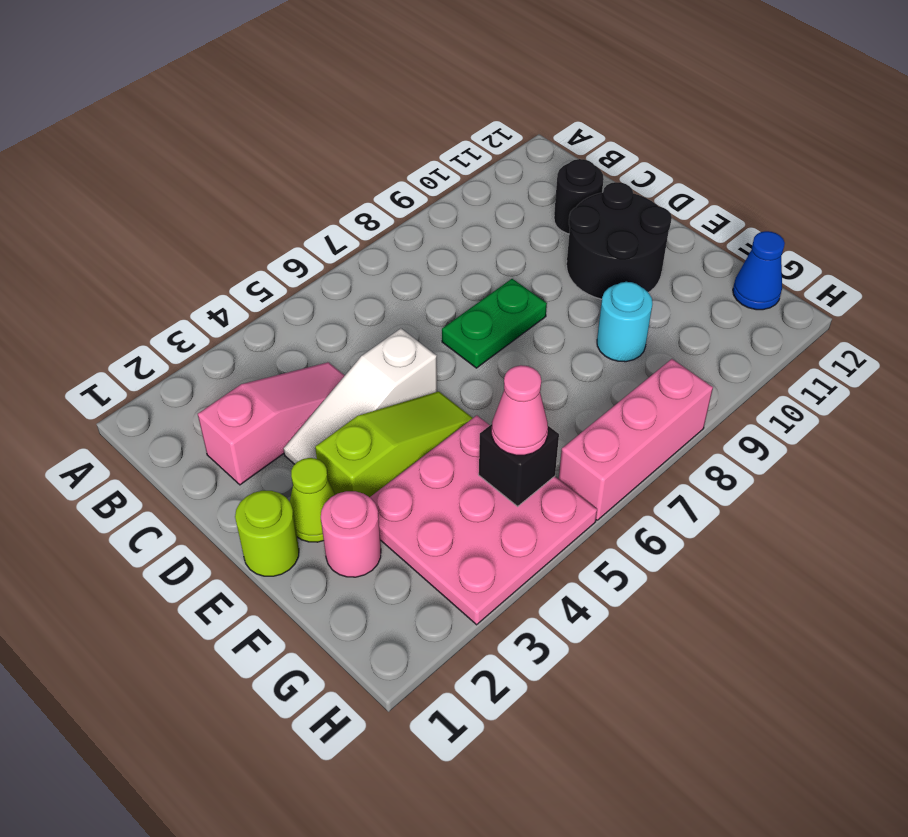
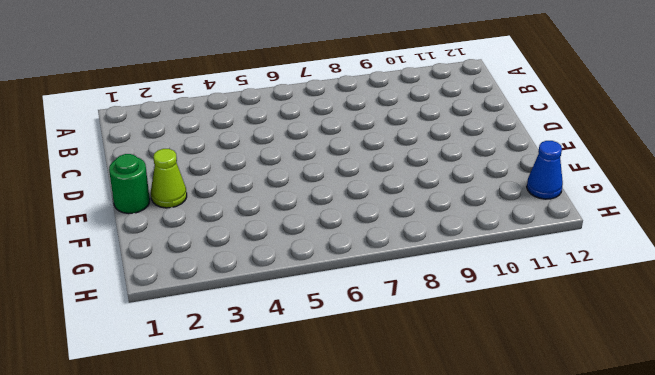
green 1x1 round brick [109,154,150,214] -> lime 1x1 round brick [235,491,299,576]
none -> pink 1x3 slope [198,362,345,485]
none -> black 1x1 round brick [554,159,604,234]
none -> white 1x3 slope [283,328,437,464]

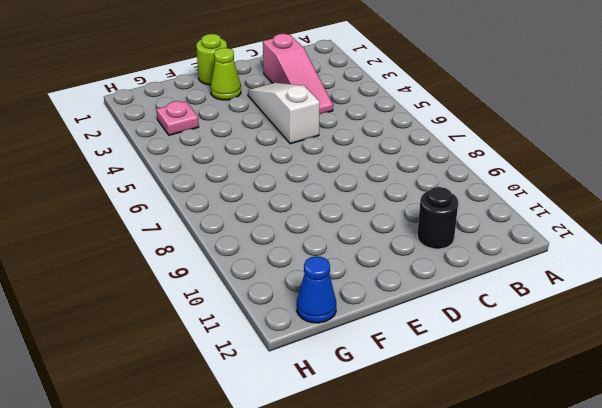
pink 1x1 plate [156,101,199,135] -> pink 3x3 plate [370,415,597,625]
none -> green 1x2 plate [442,279,547,368]
none -> black 2x2 round brick [567,182,672,299]
none -> lime 1x3 slope [315,391,472,497]

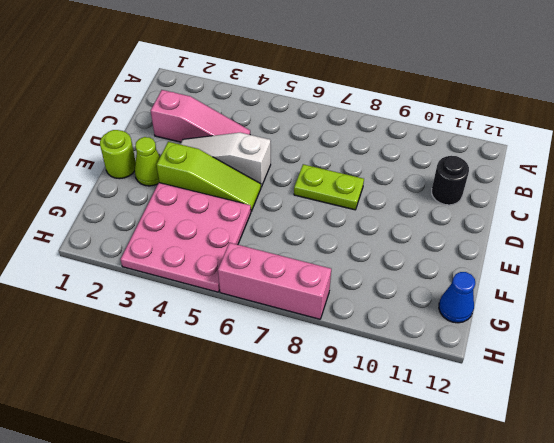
lime 1x2 plate [294,164,364,210] -> green 1x2 plate [442,279,547,368]
none -> black 2x2 round brick [567,182,672,299]
none -> pink 1x1 round brick [321,491,381,577]
none -> cyan 1x1 round brick [597,282,652,362]

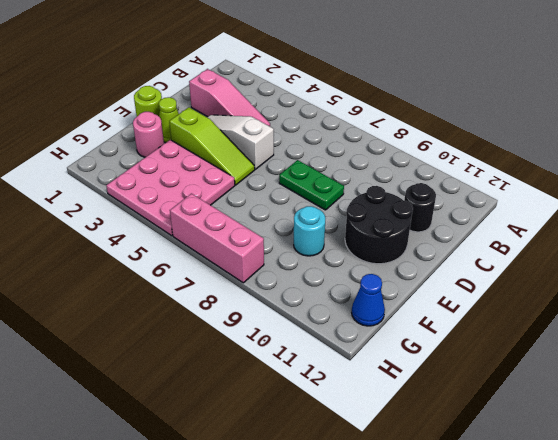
none -> black 1x1 brick [479,424,559,506]
none -> pink 1x1 cone [492,365,548,455]

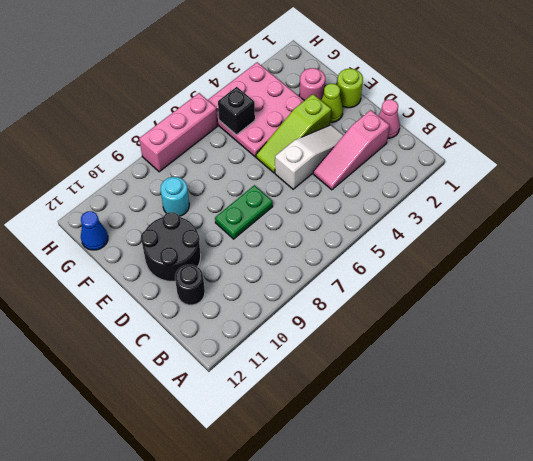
pink 1x1 cone [378,100,400,138] -> pink 1x1 cone moved to [492,365,548,455]

